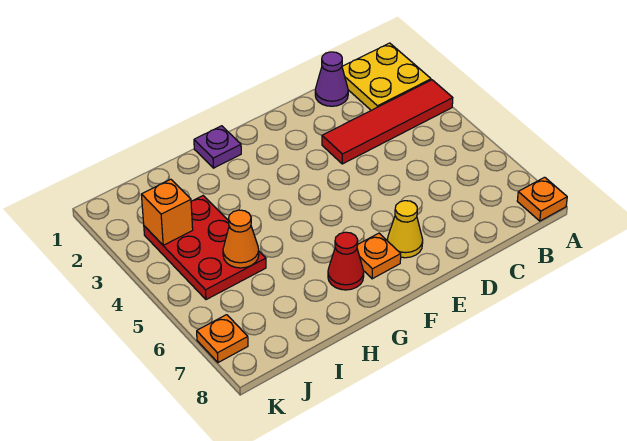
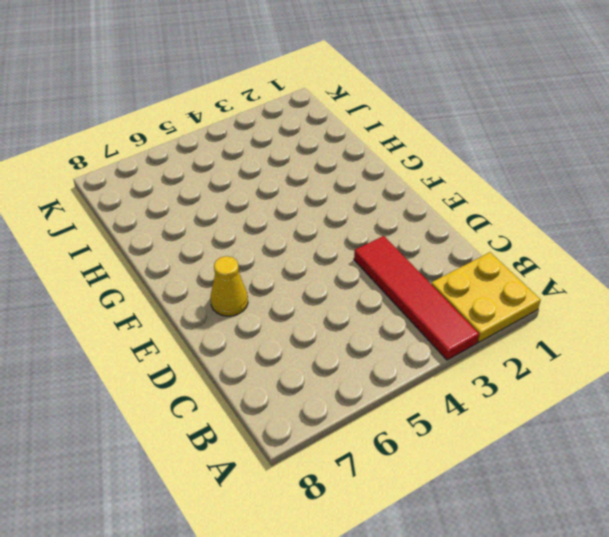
none -> orange 1x1 plate [517,177,567,221]
none -> purple 1x1 cone [315,52,348,106]
none -> orange 1x1 plate [357,233,401,279]

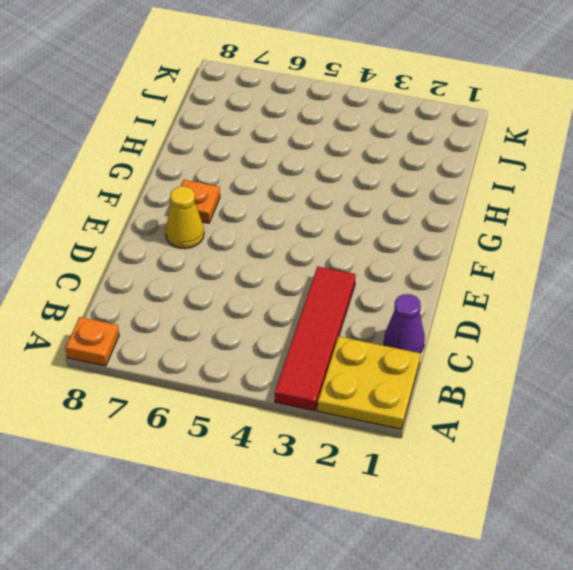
none -> purple 1x1 plate [194,126,241,168]
none -> red 1x1 cone [328,232,364,290]
none -> red 2x3 plate [144,196,266,300]

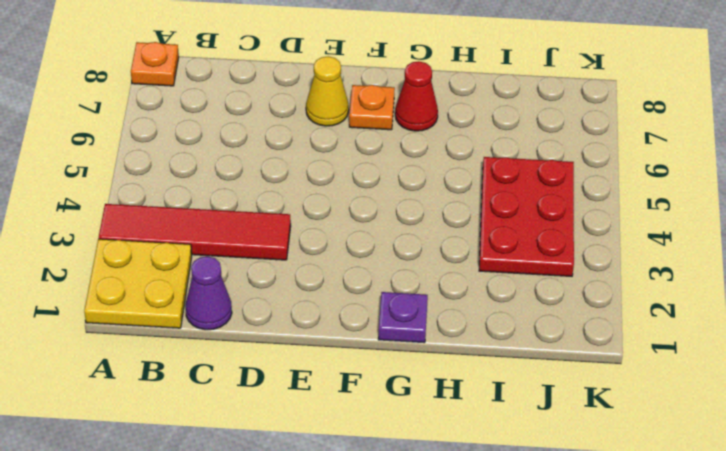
none -> orange 1x1 plate [197,315,248,363]
none -> orange 1x1 cone [223,210,259,268]
none -> orange 1x1 brick [141,179,193,245]

